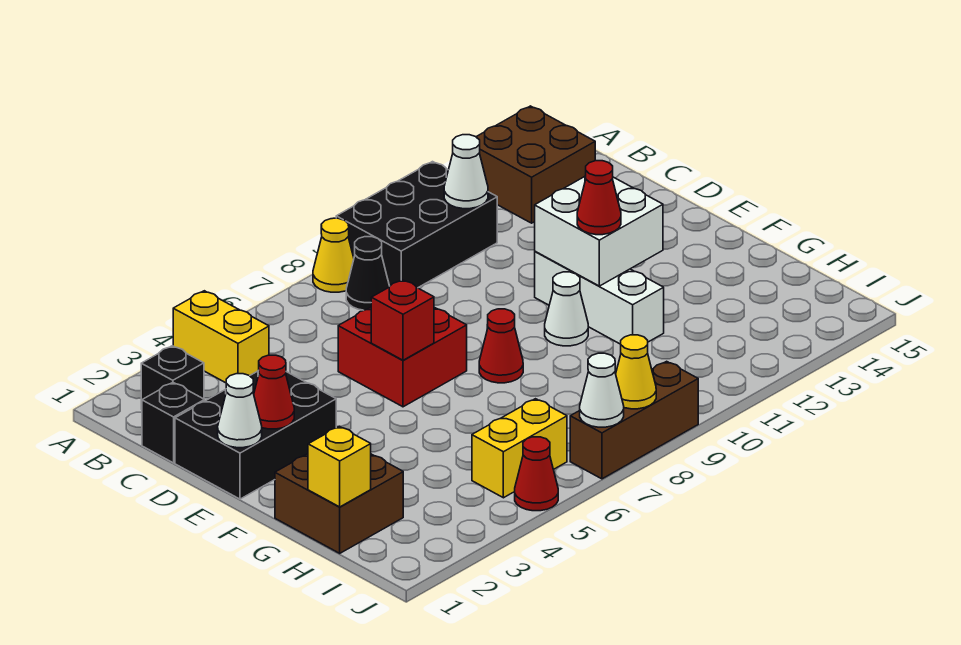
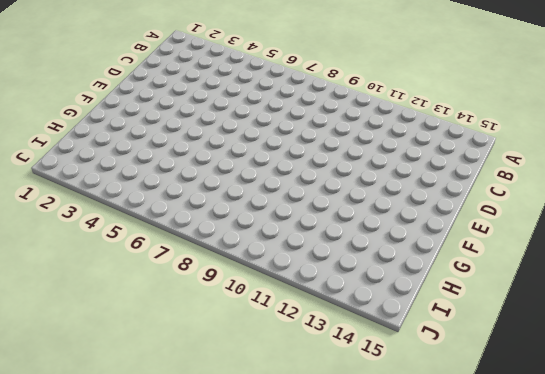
none -> yellow 1x2 brick [173,291,269,383]
none -> yellow 1x1 cone [313,218,354,292]
none -> black 2x3 brick [336,162,497,288]

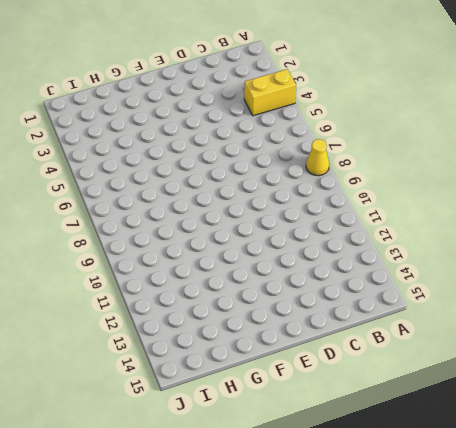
none -> black 2x3 brick [336,162,497,288]
none -> brown 2x2 brick [477,106,595,223]
none -> black 1x1 brick [141,346,204,409]

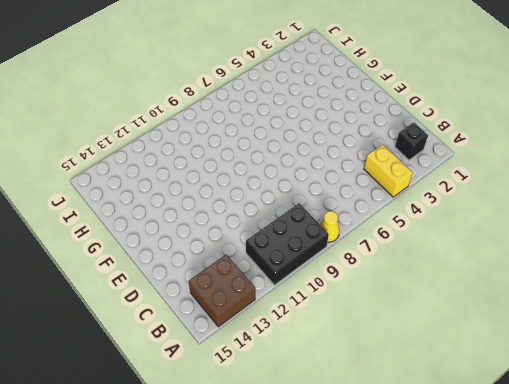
none -> black 1x1 cone [346,237,390,310]
none -> black 1x1 brick [142,382,205,463]
none -> black 2x3 brick [175,371,336,499]

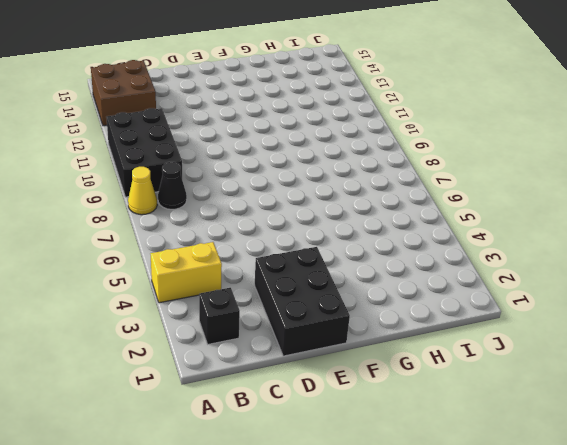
none -> black 1x1 brick [142,382,205,463]
none -> red 2x2 brick [338,307,467,407]
none -> white 1x3 brick [535,251,664,344]

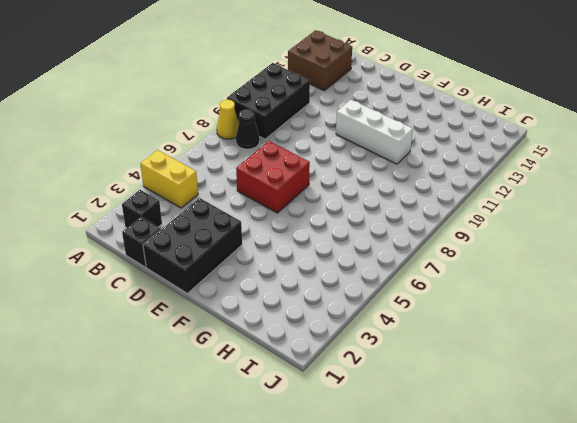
none -> red 1x1 cone [479,309,523,383]
none -> white 1x1 cone [545,272,588,346]
none -> brown 2x2 brick [275,454,403,553]

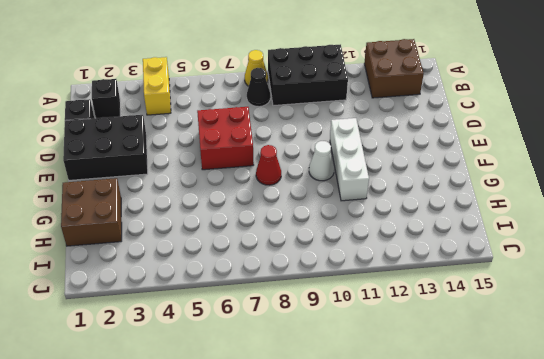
none -> yellow 1x2 brick [472,399,567,498]
none -> red 1x1 cone [515,437,558,511]
none -> brown 1x3 brick [570,361,698,479]

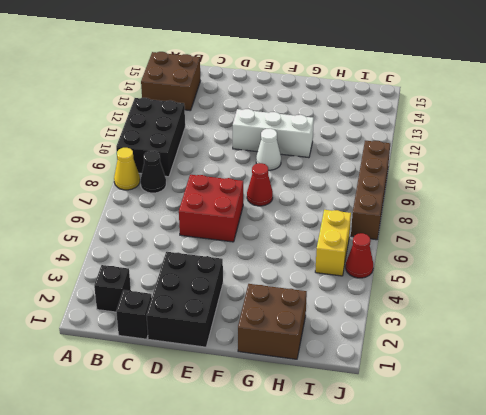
brown 1x4 brick [351,141,390,240] -> brown 1x3 brick [570,361,698,479]
none -> yellow 1x2 brick [173,291,269,383]
none -> white 1x1 cone [444,135,488,209]
none -> white 1x1 cone [218,374,262,448]

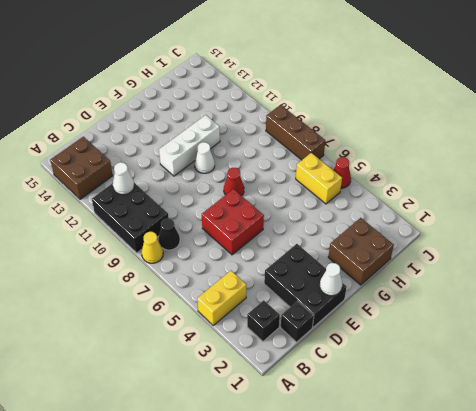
none -> red 1x1 cone [254,355,294,429]
none -> red 1x1 brick [371,280,434,360]
none -> white 2x2 brick [535,176,663,286]

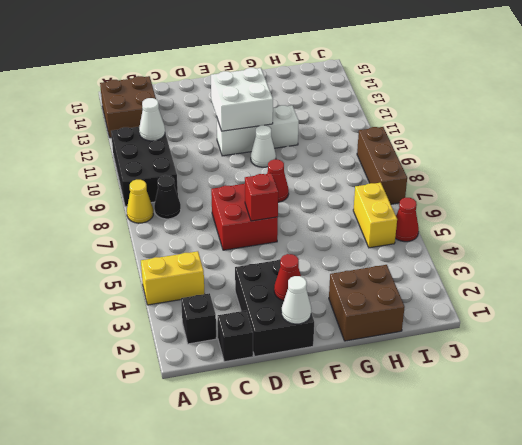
none -> yellow 1x1 brick [308,426,371,507]
none -> white 1x1 cone [580,353,624,427]
none -> yellow 1x1 cone [616,335,656,409]

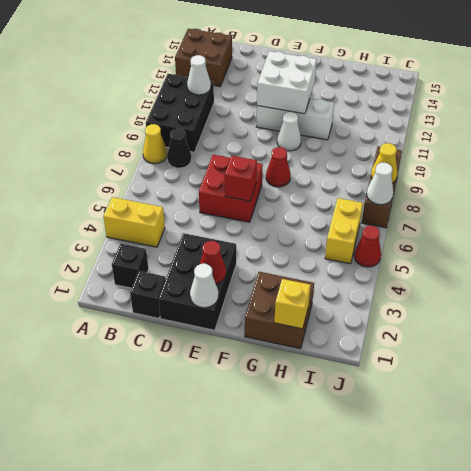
none -> red 1x1 cone [577,161,621,235]

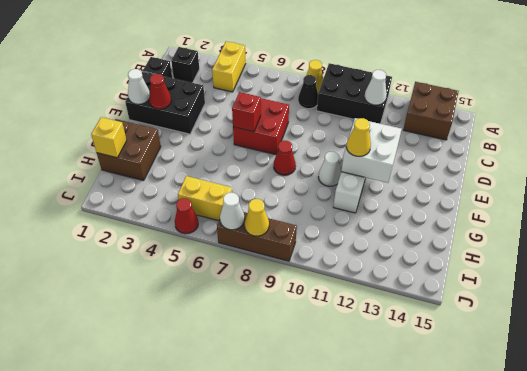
yellow 1x1 cone [346,118,371,156] -> red 1x1 cone [577,161,621,235]

